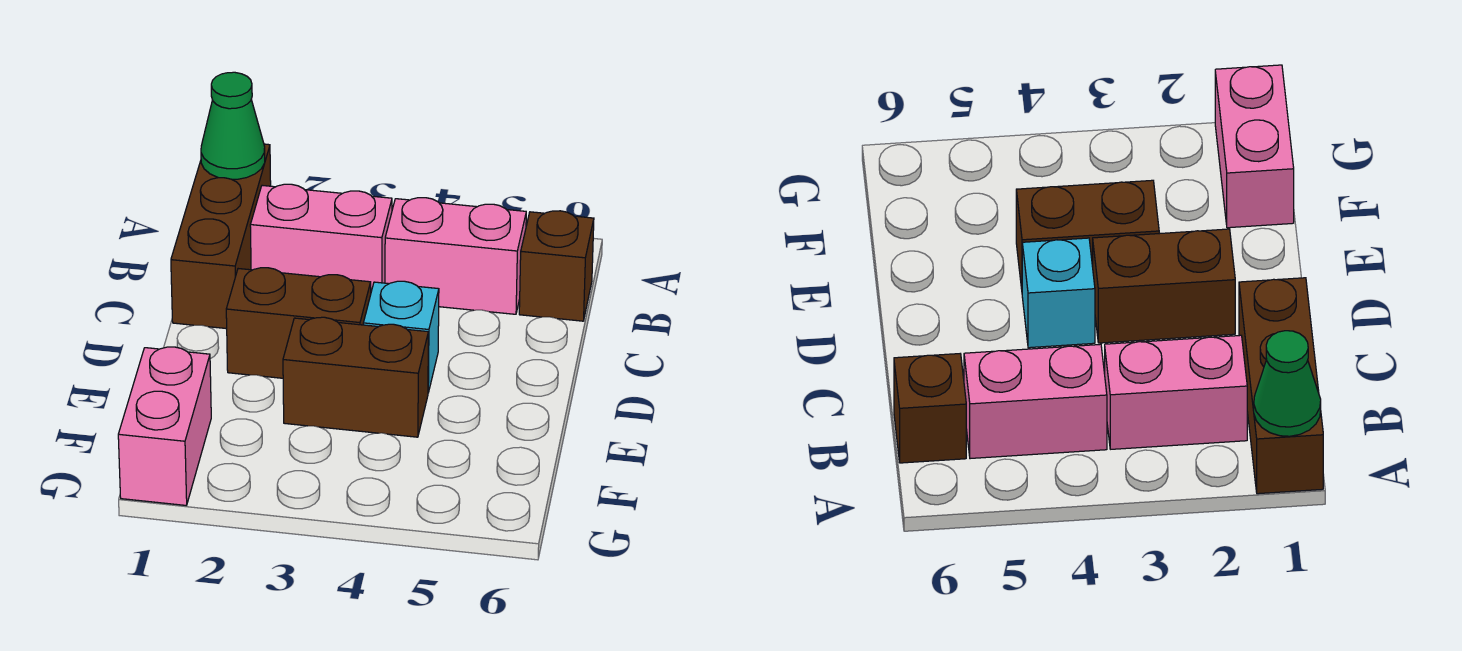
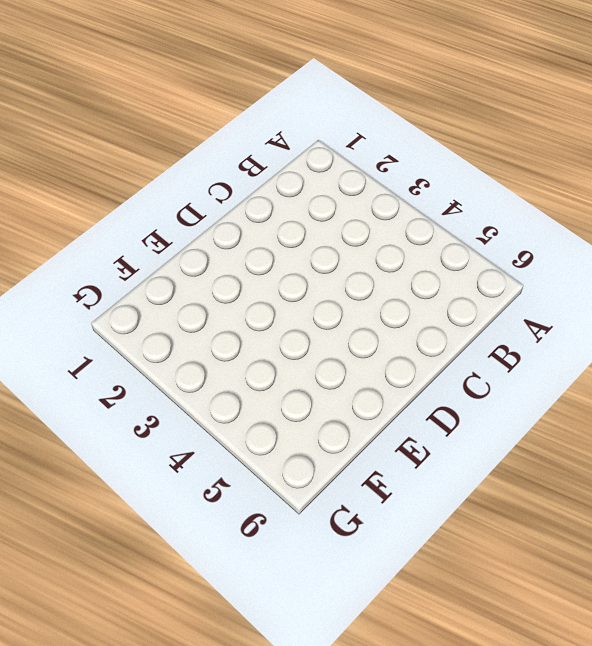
none -> brown 1x3 brick [171,144,271,329]
none -> pink 1x2 brick [250,184,392,291]

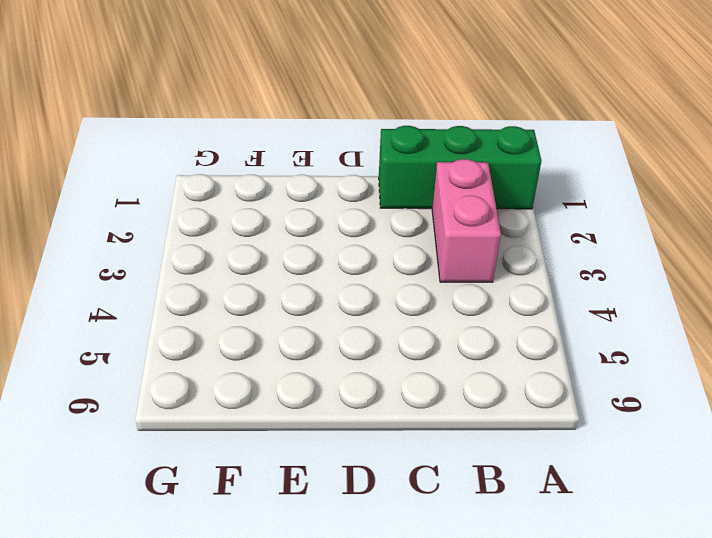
green 1x3 brick [379,126,542,209] -> brown 1x3 brick [171,144,271,329]
none -> pink 1x2 brick [385,198,526,314]
none -> brown 1x1 brick [519,211,594,321]

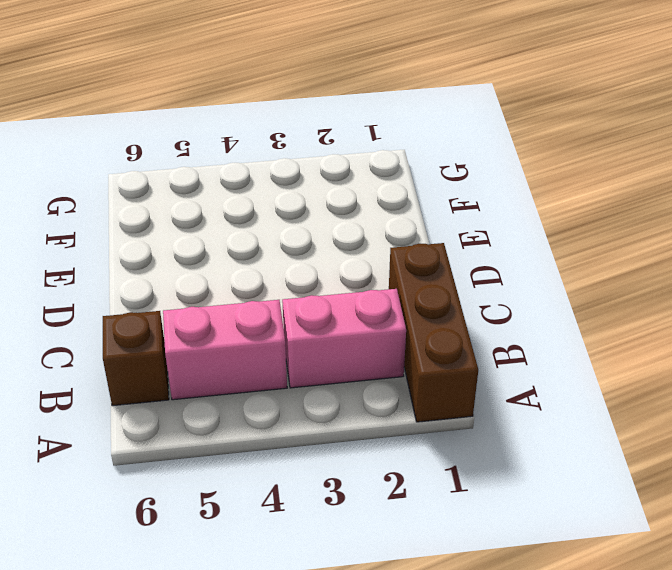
none -> brown 1x2 brick [226,268,371,378]
none -> cyan 1x1 brick [363,281,439,393]

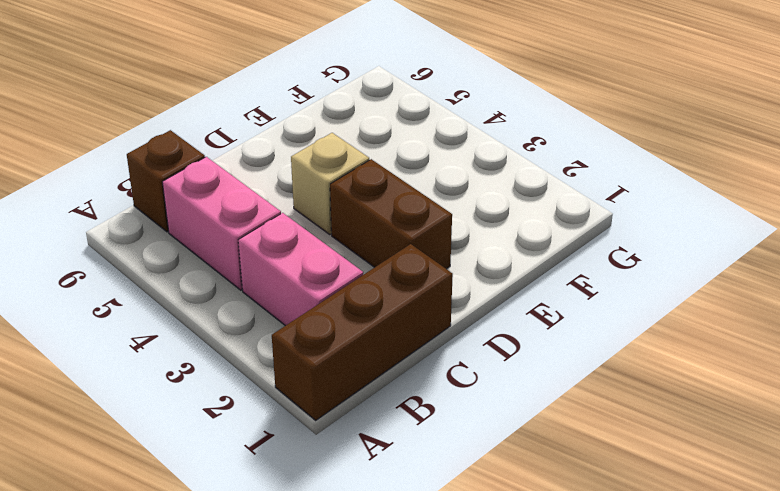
tan 1x1 brick [291,133,369,234] -> cyan 1x1 brick [363,281,439,393]
none -> brown 1x2 brick [283,317,428,437]
none -> pink 1x2 brick [118,347,211,505]

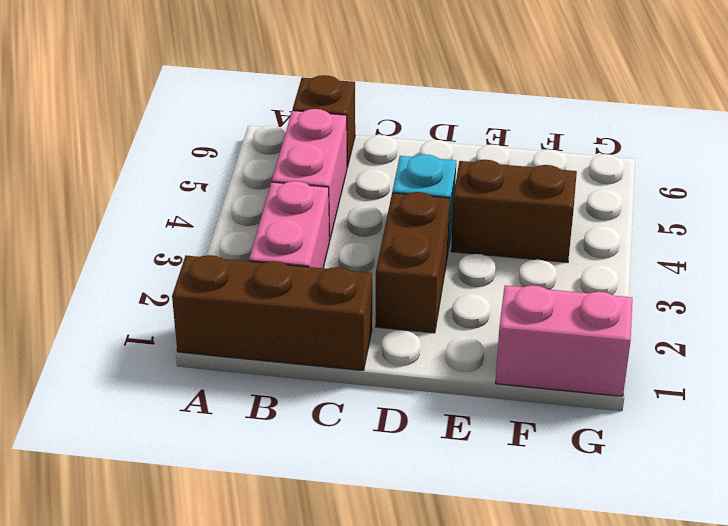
brown 1x2 brick [451,160,577,263] -> brown 1x2 brick turned to [283,317,428,437]
none -> green 1x1 cone [201,72,265,179]

